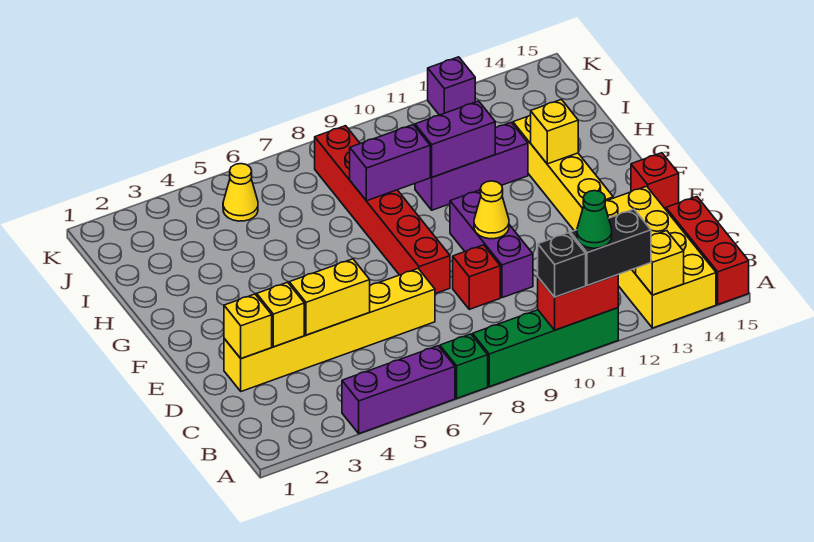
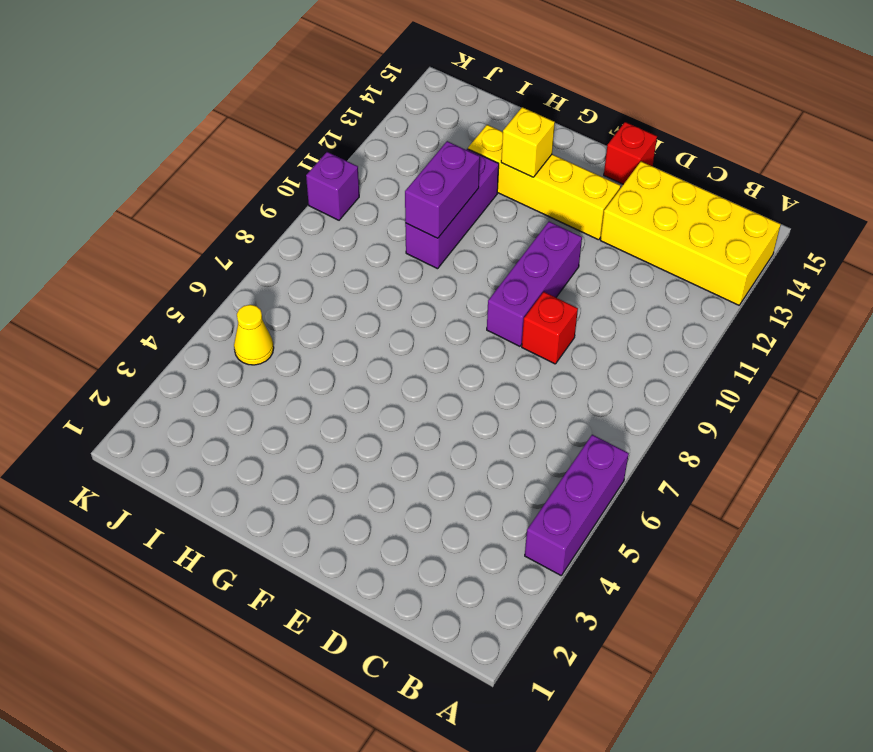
purple 1x3 brick [487,222,582,346] -> purple 1x3 brick turned to [450,190,533,298]
purple 1x1 brick [306,152,359,220] -> purple 1x1 brick moved to [428,57,475,115]
none -> green 1x1 brick [440,334,488,398]
none -> green 1x4 brick [473,308,618,387]
none -> red 1x3 brick [666,197,749,304]

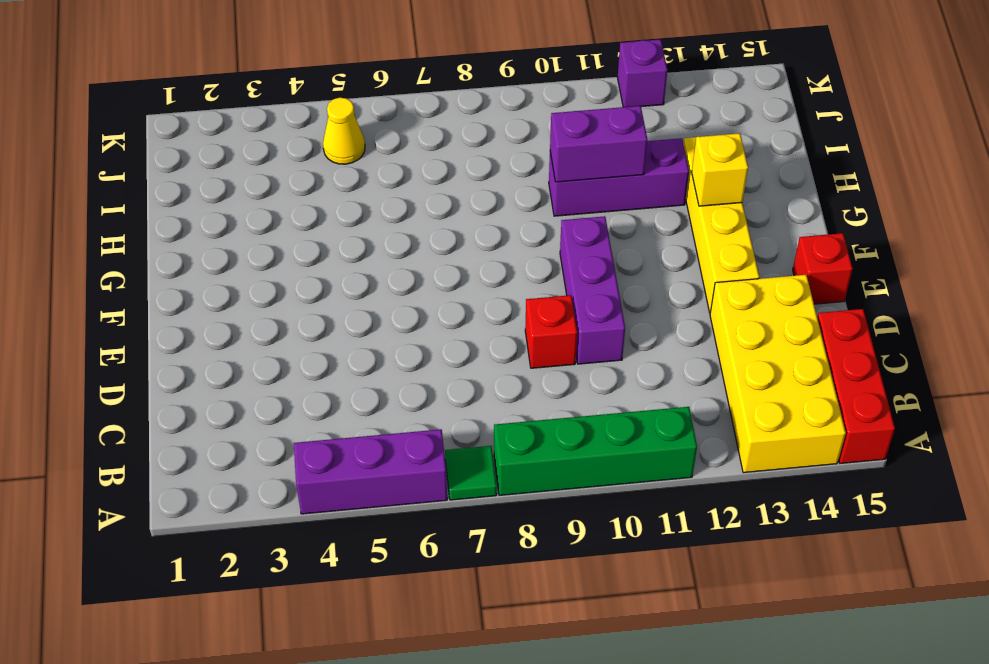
green 1x1 tile [445,446,497,500] -> green 1x1 brick [440,334,488,398]
none -> yellow 1x6 brick [224,269,435,391]
none -> red 1x6 brick [315,126,450,294]
none -> red 1x2 brick [538,275,618,330]

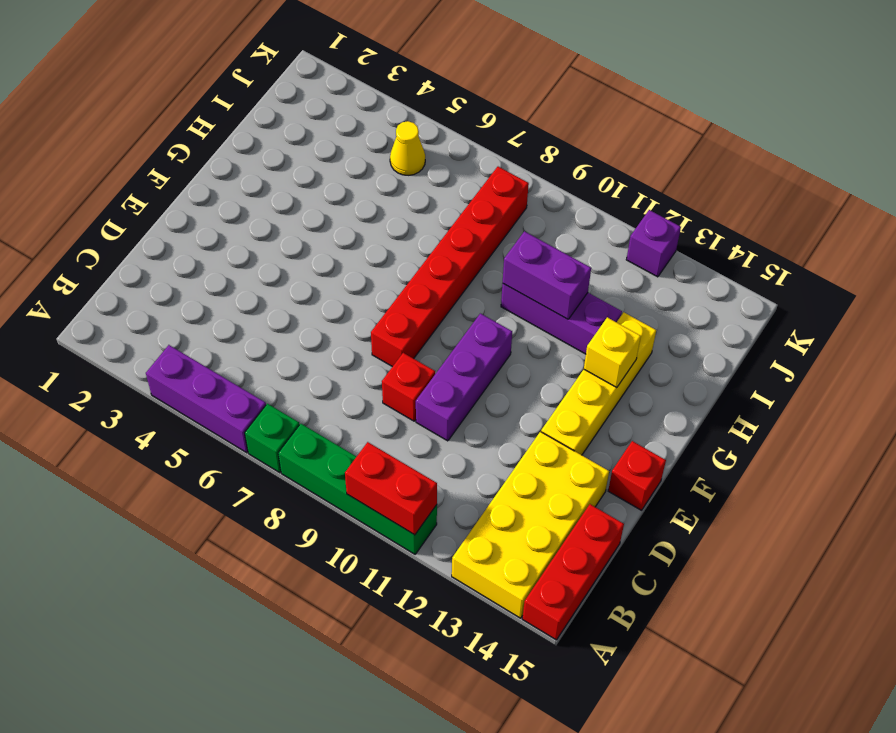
none -> yellow 1x6 brick [224,269,435,391]
none -> yellow 1x1 brick [636,231,684,295]
none -> yellow 1x1 brick [224,294,272,359]

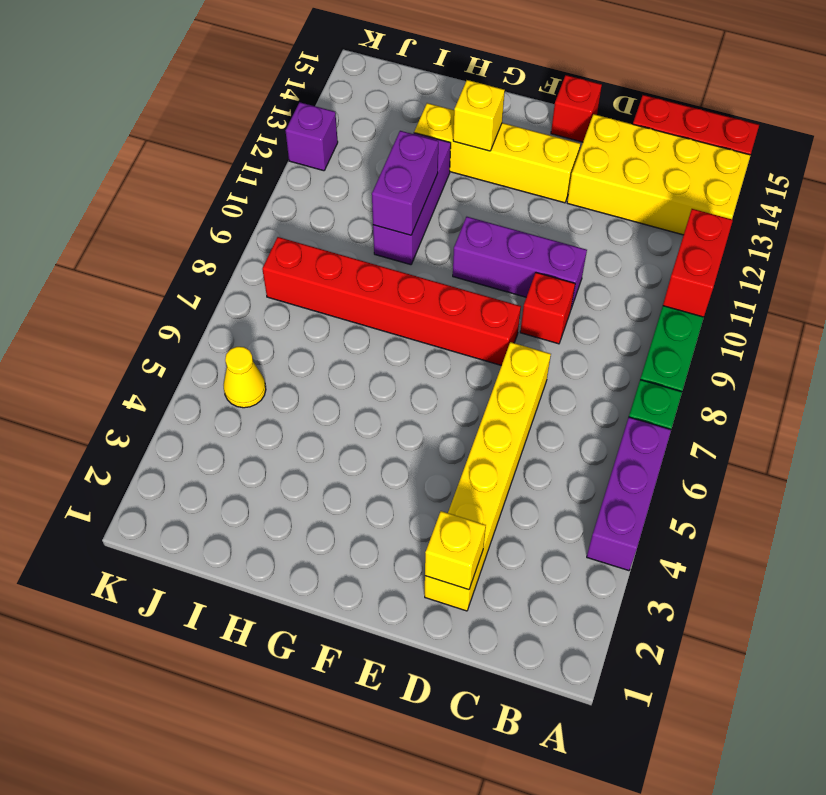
none -> yellow 1x1 brick [636,231,684,295]
none -> yellow 1x1 brick [257,282,304,347]
none -> yellow 1x2 brick [289,259,370,335]

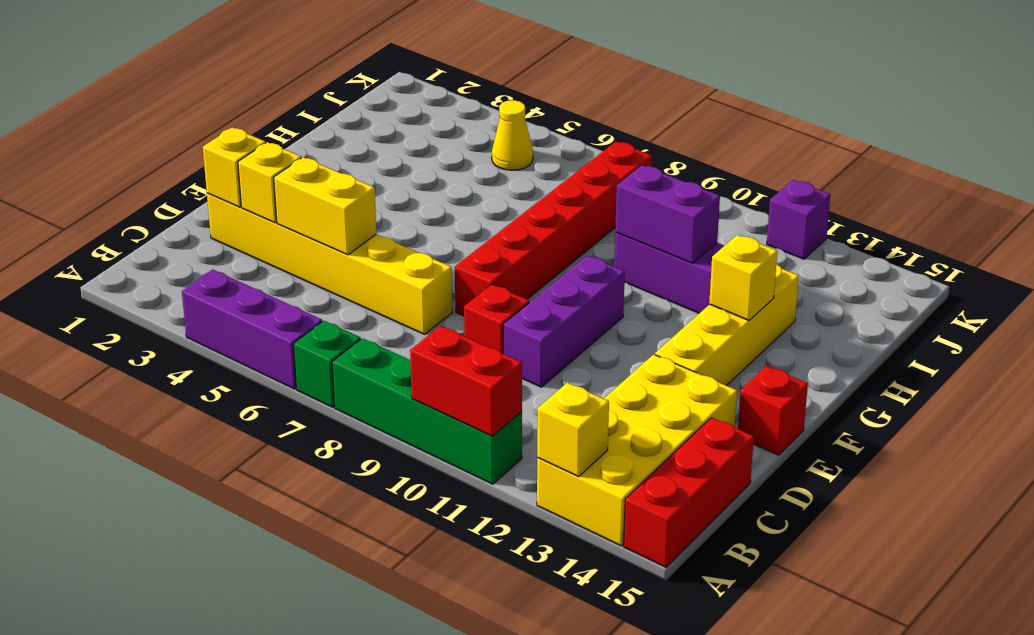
none -> yellow 1x1 cone [474,181,509,239]
none -> purple 1x2 brick [350,125,430,201]
none -> black 1x1 brick [538,233,586,297]

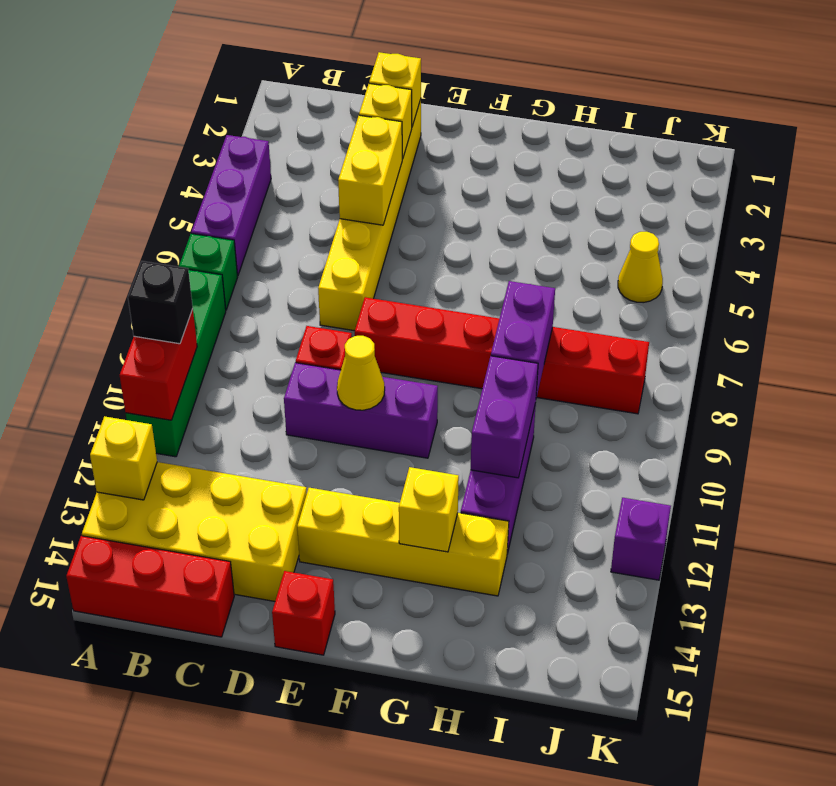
none -> black 1x2 brick [570,209,651,286]
none -> green 1x1 cone [577,191,612,248]

